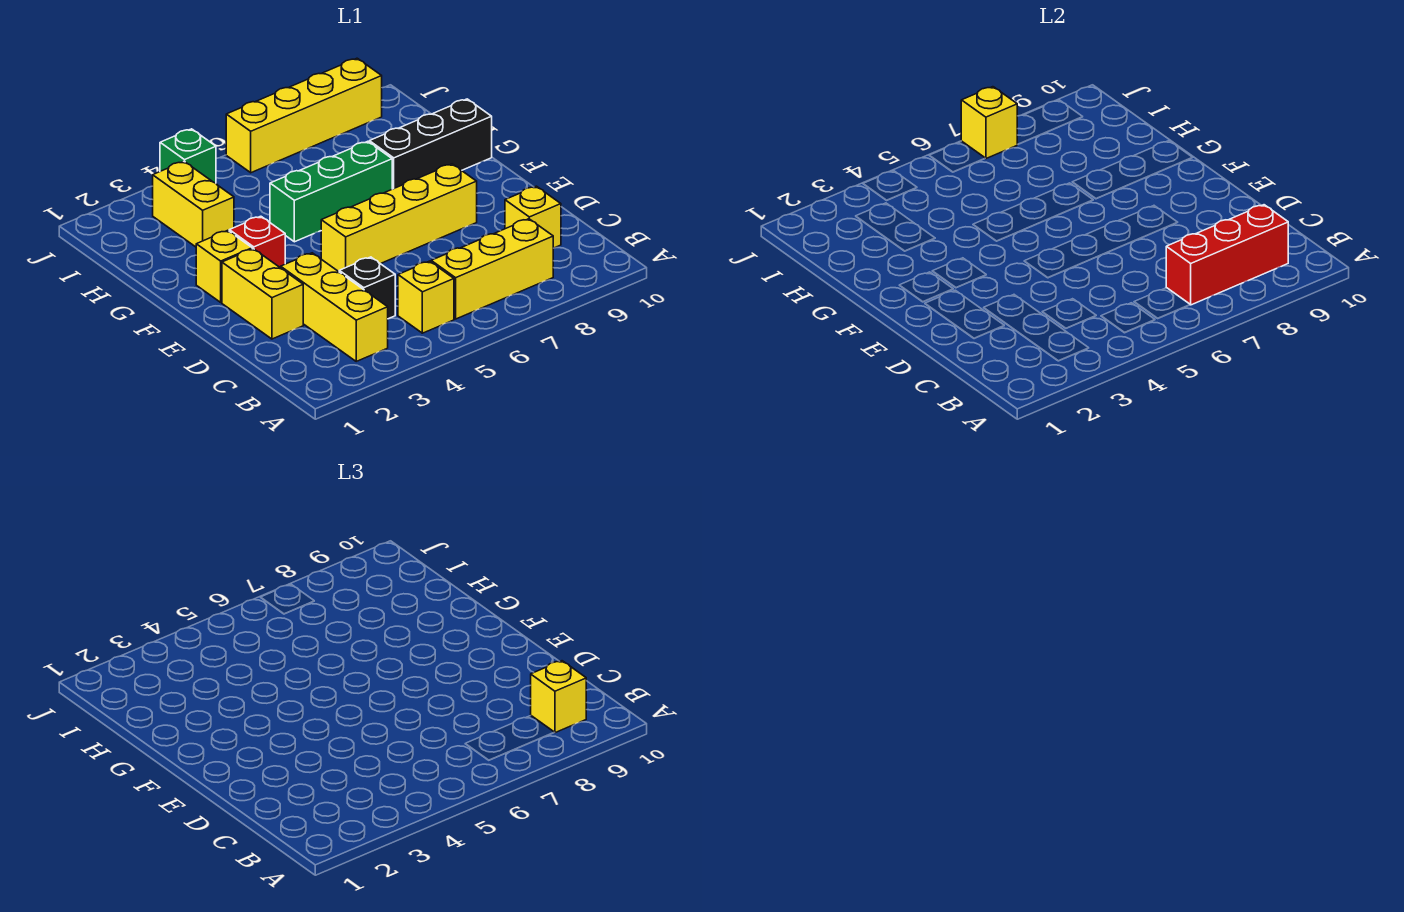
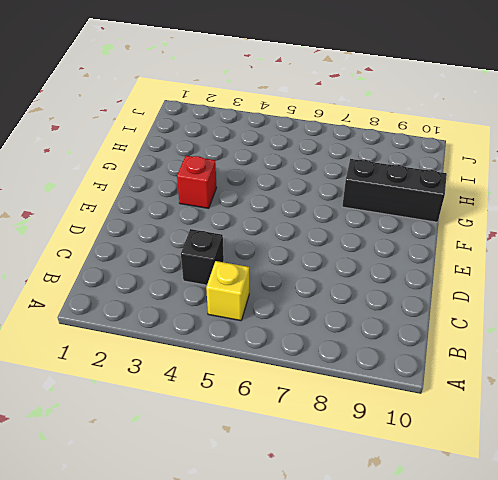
none -> yellow 1x3 brick [281,253,388,361]
none -> yellow 1x3 brick [431,219,553,319]
none -> yellow 1x1 brick [505,186,561,248]

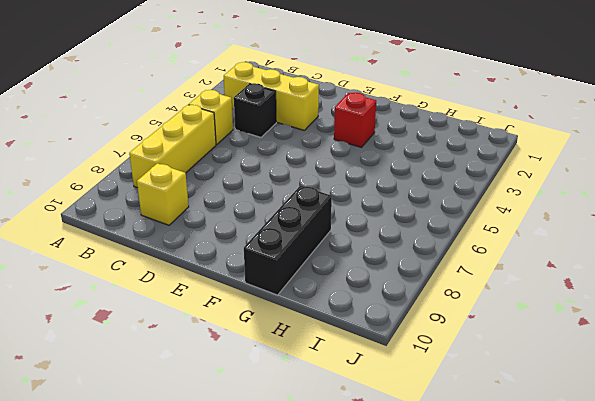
none -> yellow 1x2 brick [222,249,303,339]
none -> yellow 1x4 brick [321,164,477,272]
none -> yellow 1x1 brick [196,230,252,302]

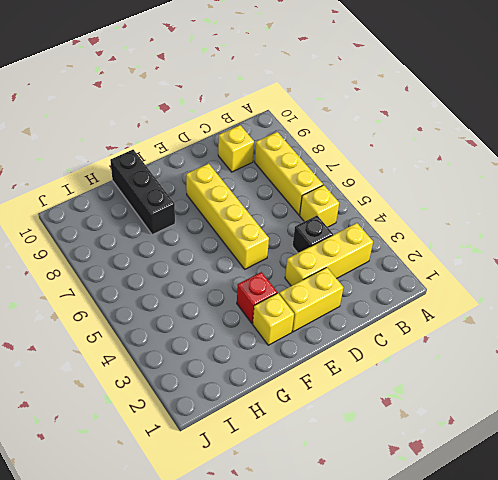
none -> green 1x3 brick [270,141,392,242]
none -> yellow 1x2 brick [153,161,234,247]
none -> green 1x1 brick [160,129,216,183]

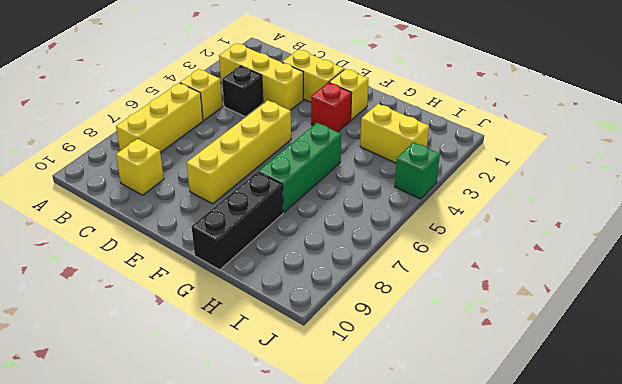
none -> yellow 1x4 brick [226,58,382,173]
none -> red 1x3 brick [1166,205,1288,305]
none -> yellow 1x1 brick [961,87,1018,159]

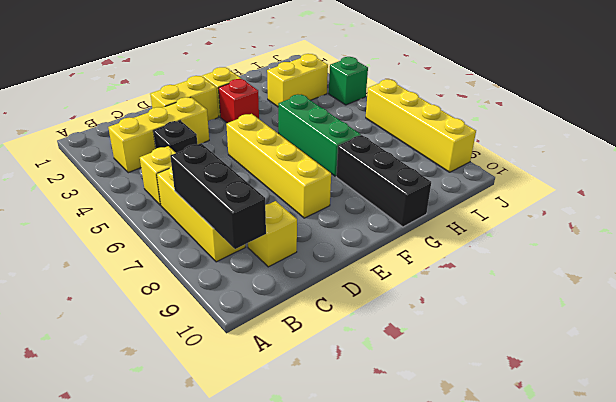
black 1x3 brick [170,143,266,249] -> red 1x3 brick [1166,205,1288,305]
none -> yellow 1x1 brick [961,87,1018,159]
none -> yellow 1x1 brick [531,661,586,733]

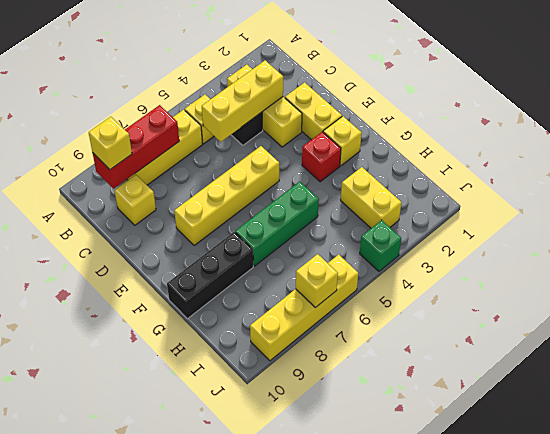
yellow 1x3 brick [202,61,283,142] -> none

